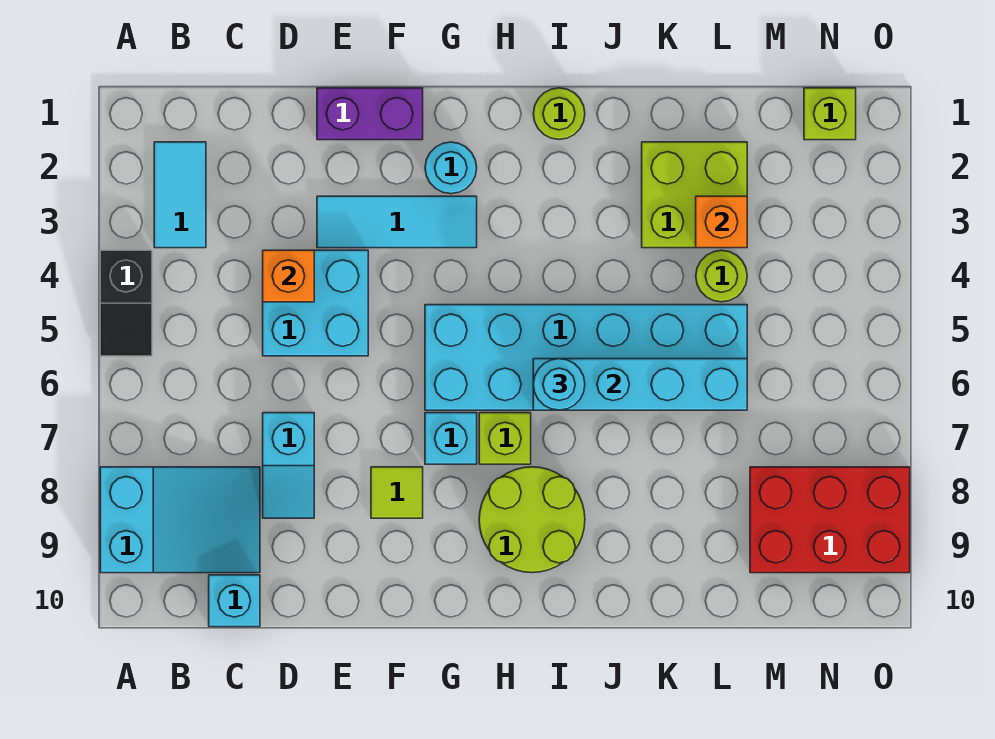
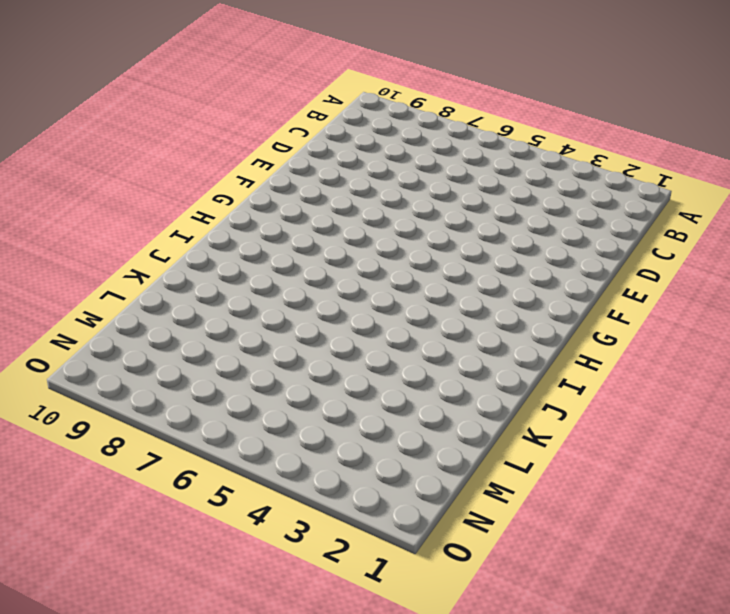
none -> black 1x2 slope [100,250,152,356]
none -> cyan 2x3 slope [100,467,260,573]
none -> cyan 1x2 tile [154,142,206,248]

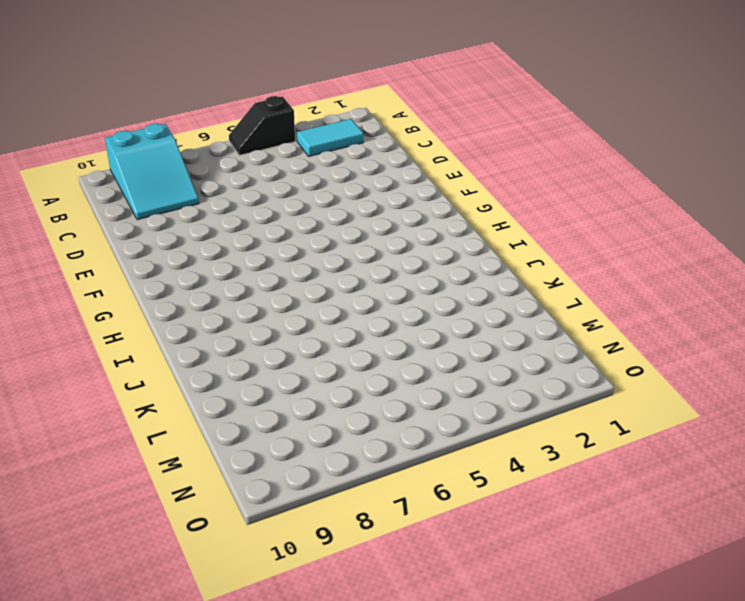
none -> cyan 1x1 brick [209,575,260,627]
none -> cyan 2x2 brick [263,250,368,356]
none -> cyan 1x2 slope [263,413,314,518]

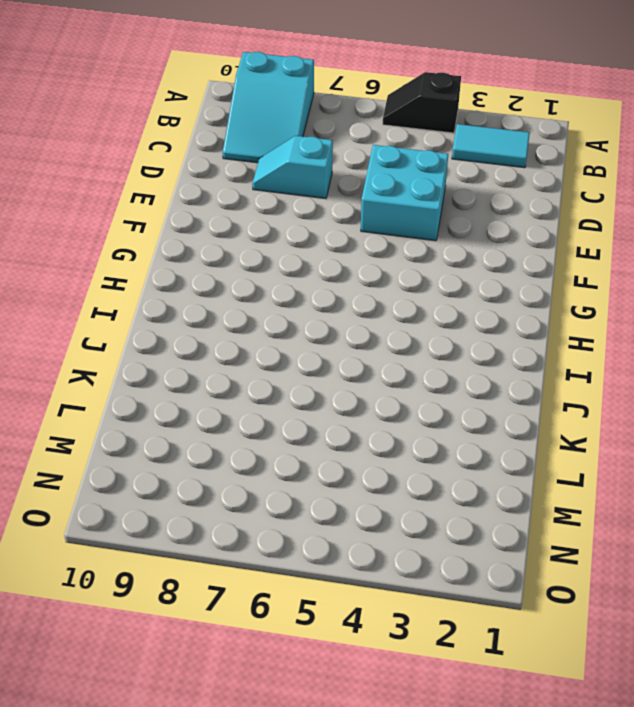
none -> cyan 1x1 brick [209,575,260,627]
none -> purple 1x2 brick [317,88,423,140]
none -> cyan 1x3 tile [317,196,477,248]

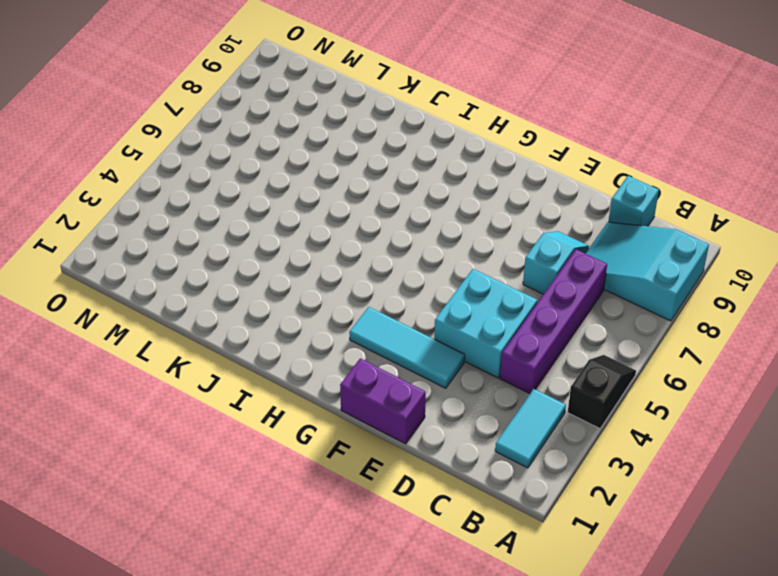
purple 1x4 brick [500,249,607,394] -> none
none -> lime 1x1 tile [371,467,423,518]
none -> cyan 1x1 round brick [425,142,477,194]
none -> cyan 2x6 brick [425,305,747,410]

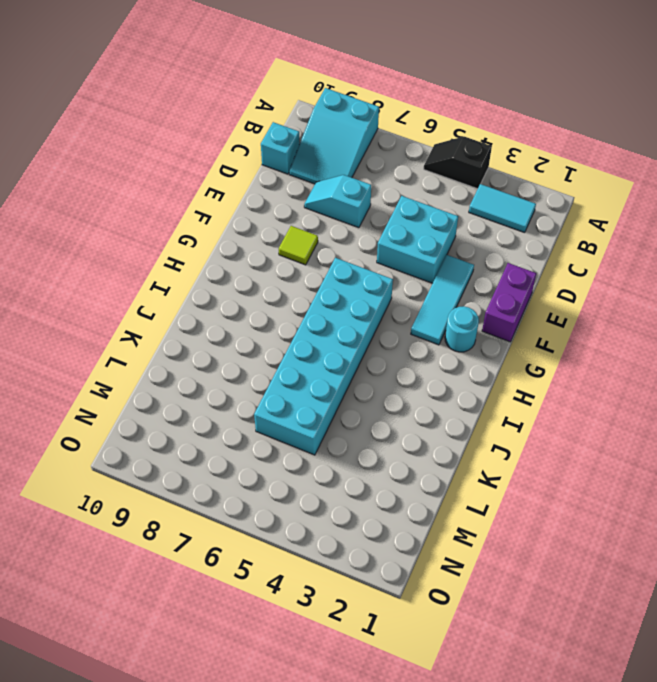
none -> cyan 1x1 brick [425,413,477,464]
none -> lime 1x1 brick [479,413,531,464]
none -> lime 2x2 round brick [479,467,585,573]

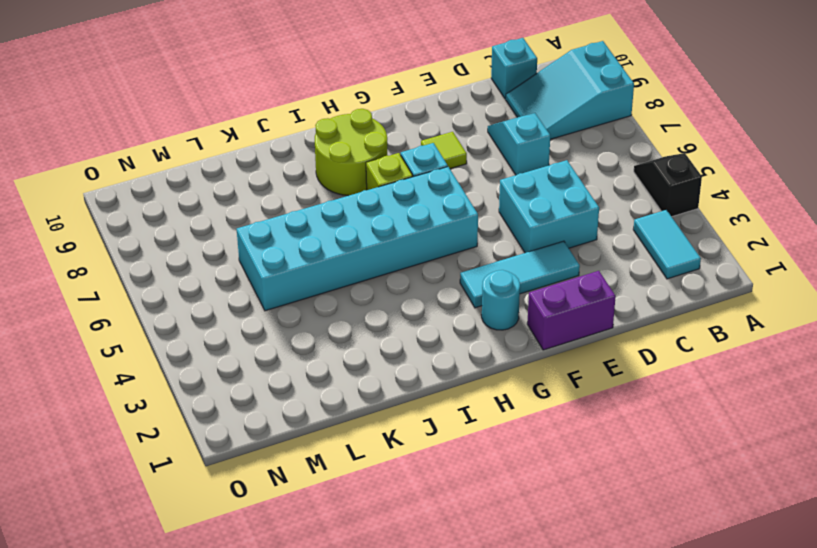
none -> lime 1x1 round brick [533,88,585,139]
none -> lime 2x2 brick [642,142,747,248]
none -> lime 1x1 round brick [696,250,747,302]

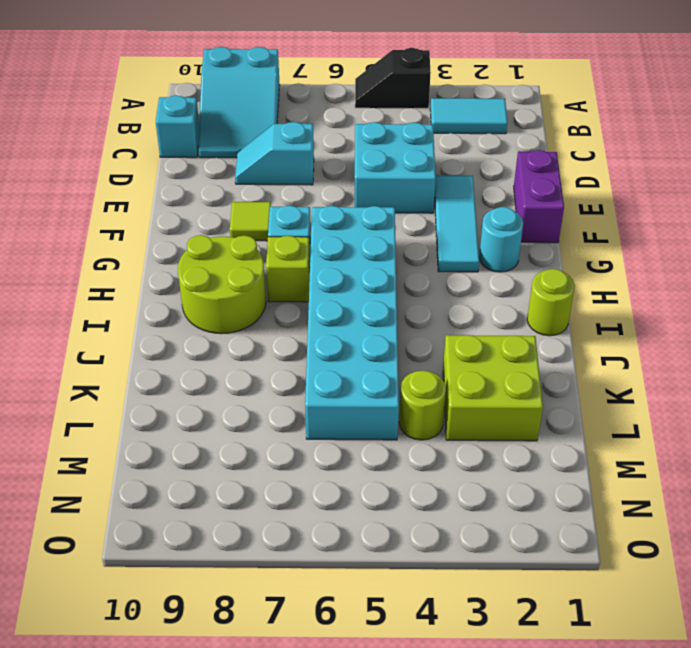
none -> red 2x3 brick [750,467,910,573]
none -> lime 1x1 brick [804,88,856,140]
none -> orange 1x1 brick [263,250,314,302]

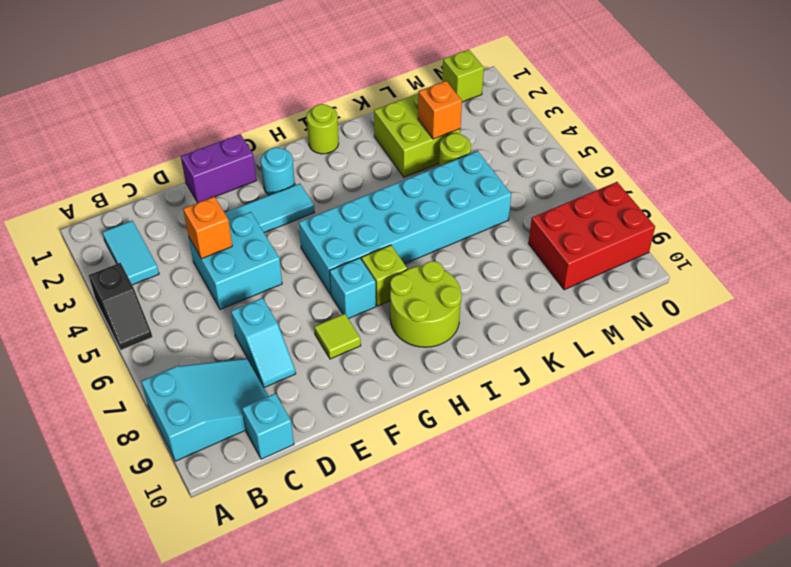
none -> cyan 1x4 brick [533,359,747,410]
none -> cyan 1x1 round brick [533,359,585,410]

